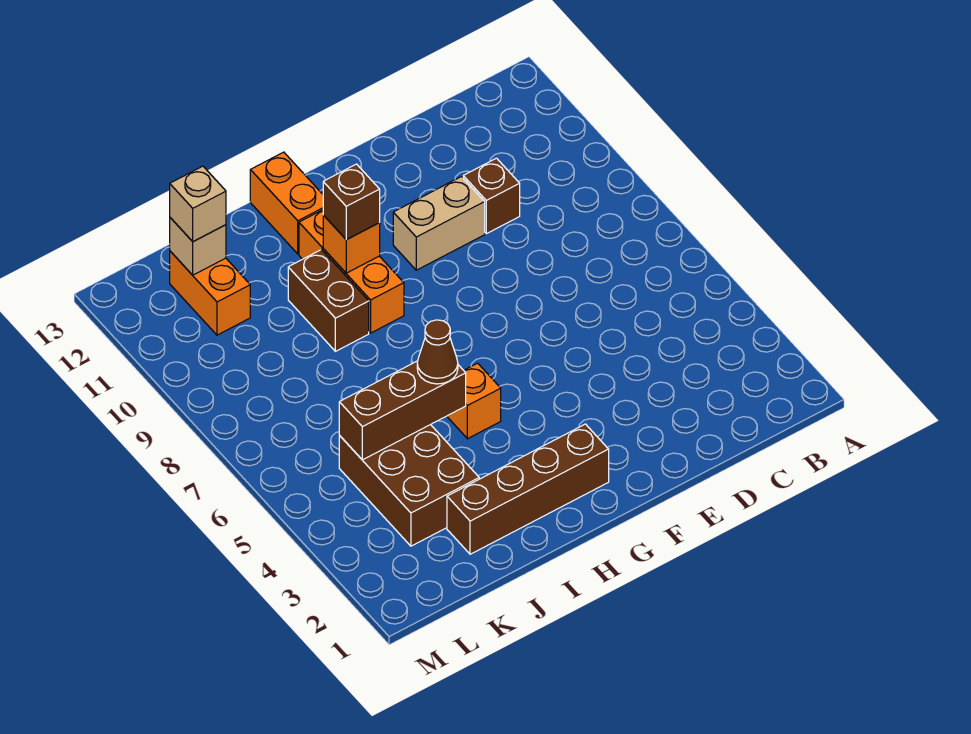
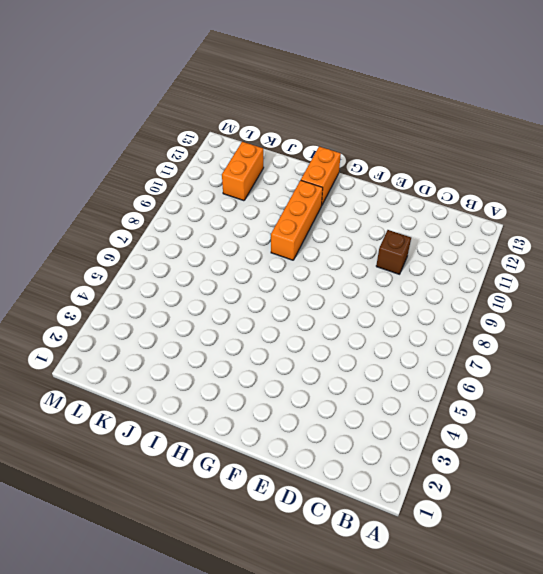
none -> tan 1x2 brick [393,177,485,270]
none -> brown 1x4 brick [447,424,609,554]
none -> orange 1x1 brick [447,363,501,439]

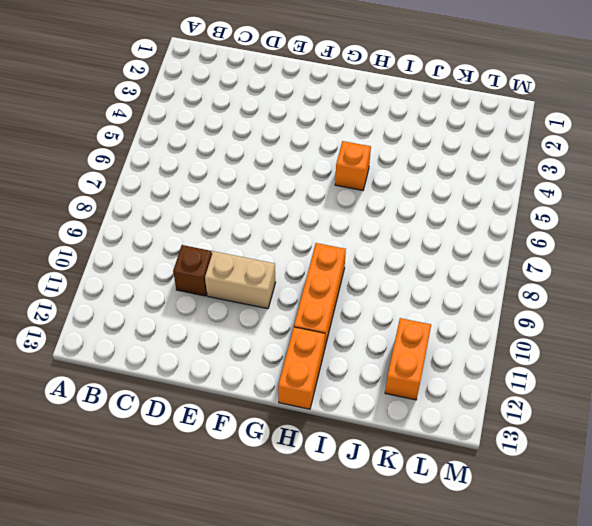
none -> brown 1x4 brick [447,424,609,554]
none -> brown 1x2 brick [288,250,369,351]
none -> brown 2x3 brick [339,425,479,546]

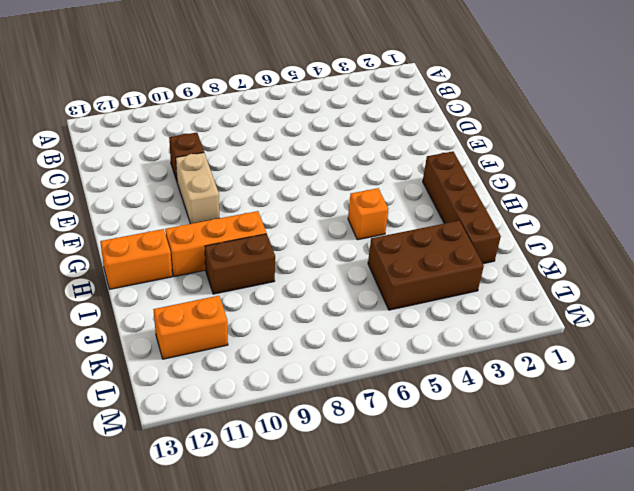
none -> orange 1x1 brick [323,215,380,273]
none -> brown 1x3 brick [339,361,466,460]
none -> tan 1x1 brick [170,218,226,275]

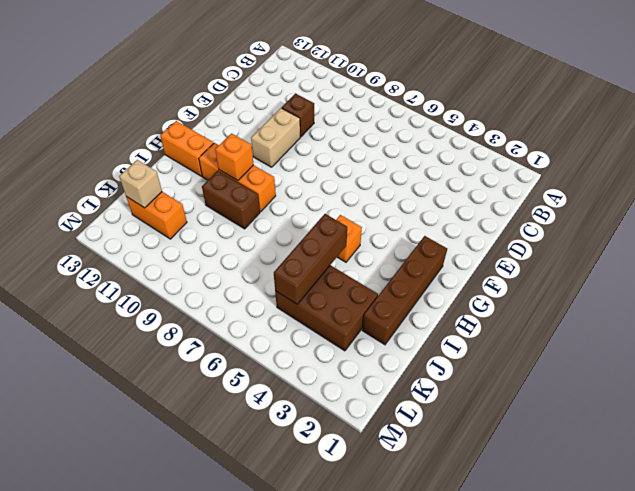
none -> brown 1x1 brick [323,164,380,240]
none -> brown 1x1 cone [417,320,458,384]
none -> tan 1x1 brick [170,166,226,242]

